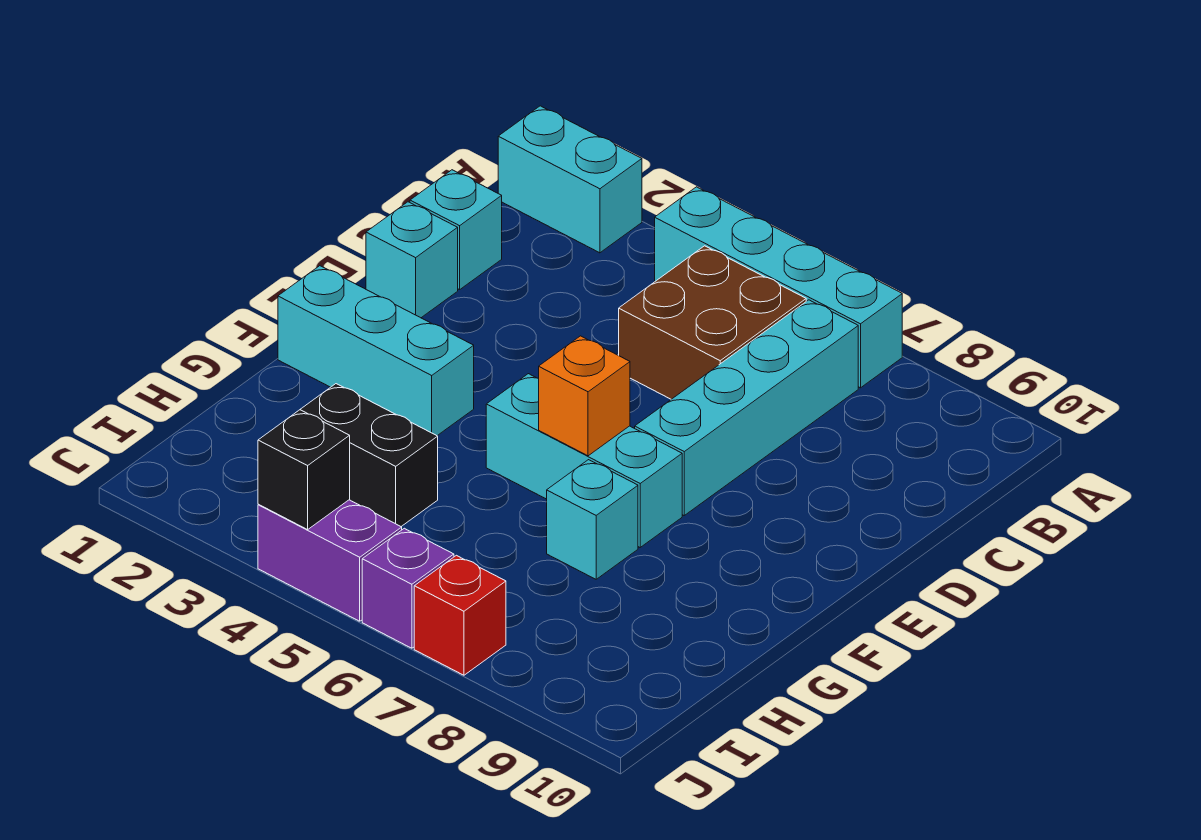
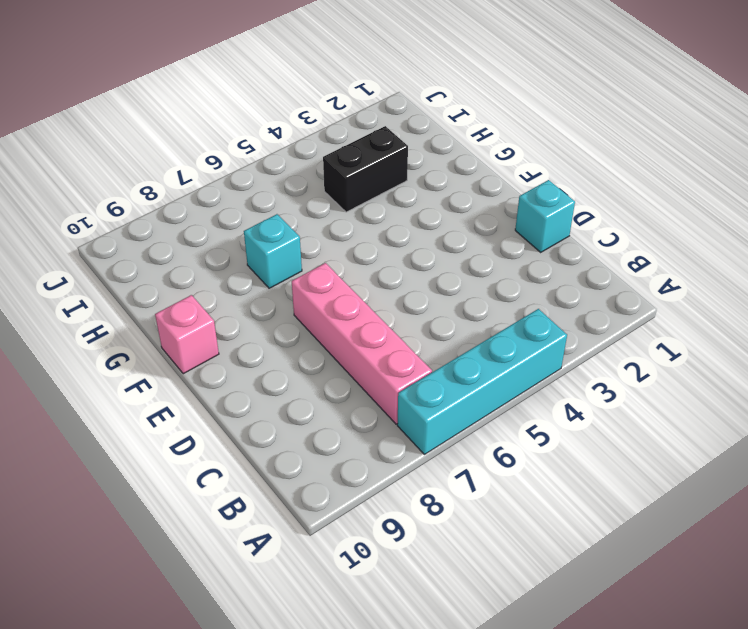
pink 1x4 brick [292,263,432,424] -> cyan 1x4 brick [635,300,858,515]
pink 1x1 brick [155,295,219,374] -> none
none -> cyan 1x2 brick [498,106,642,253]
none -> brown 2x2 brick [619,246,806,399]
none -> cyan 1x1 brick [410,170,502,290]

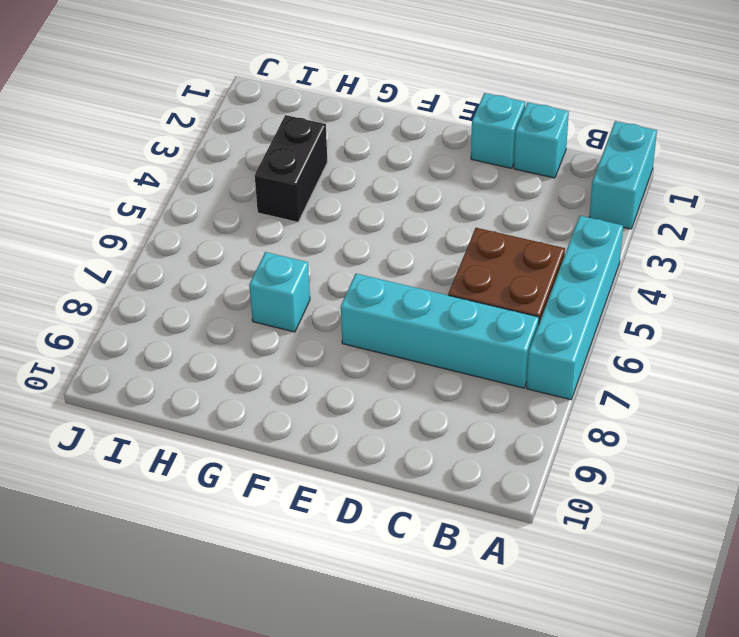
none -> cyan 1x3 brick [278,266,474,436]
none -> cyan 1x3 brick [486,374,682,547]
none -> purple 1x2 brick [258,500,402,621]

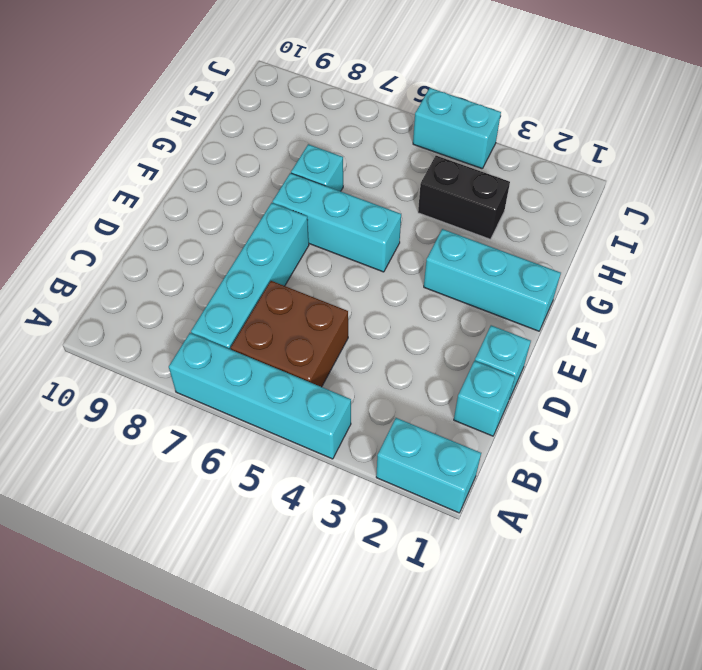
cyan 1x2 brick [413,88,501,169] -> purple 1x2 brick [258,500,402,621]
none -> purple 1x1 brick [362,528,454,648]
none -> red 1x1 brick [414,555,506,675]
none -> orange 1x1 brick [539,336,630,456]

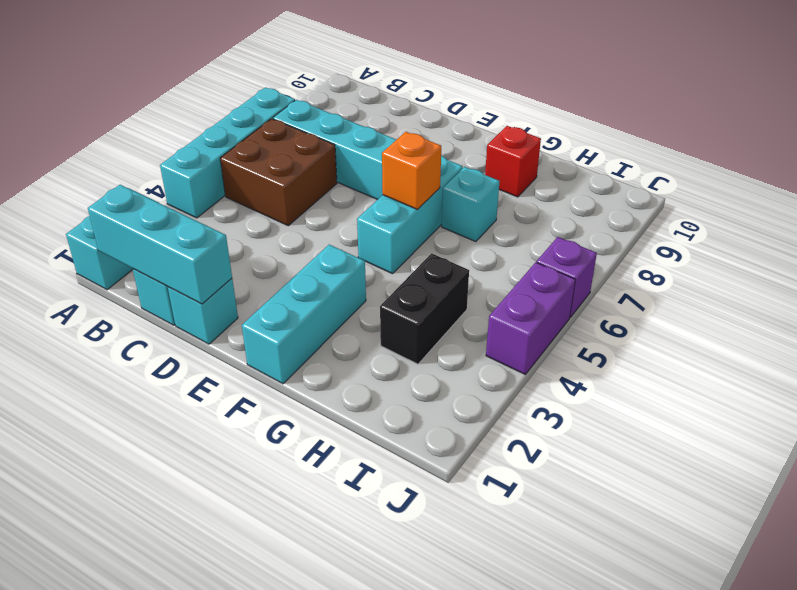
cyan 1x3 brick [88,185,232,304] -> none
red 1x1 brick [485,126,541,197] -> red 1x1 brick moved to [414,555,506,675]
none -> black 1x1 brick [258,410,350,530]

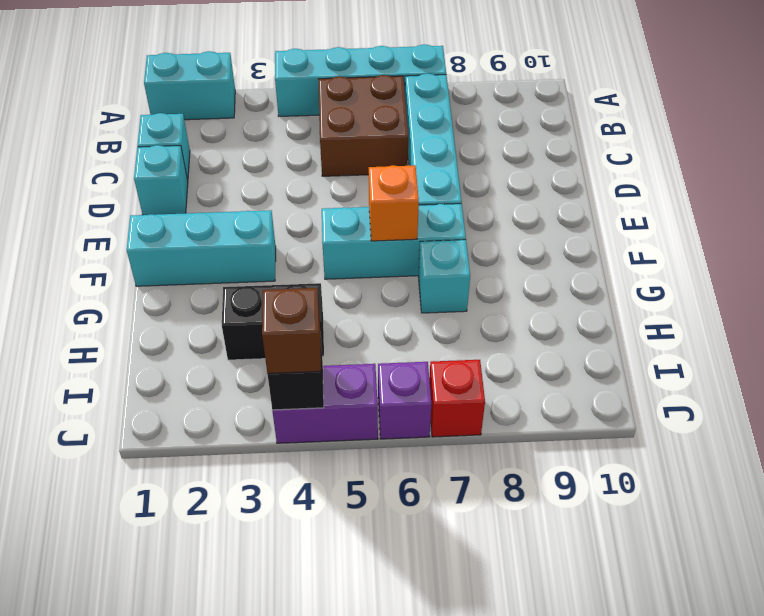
brown 1x1 brick [262,288,321,374] -> none

